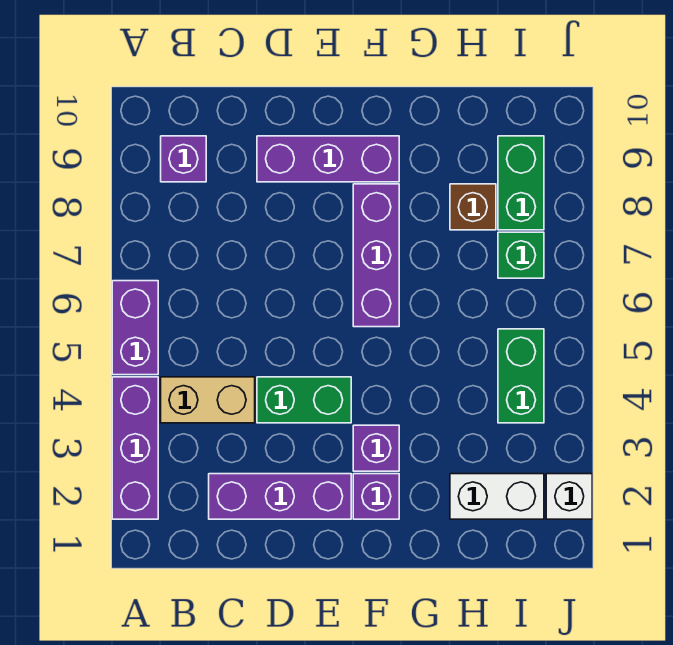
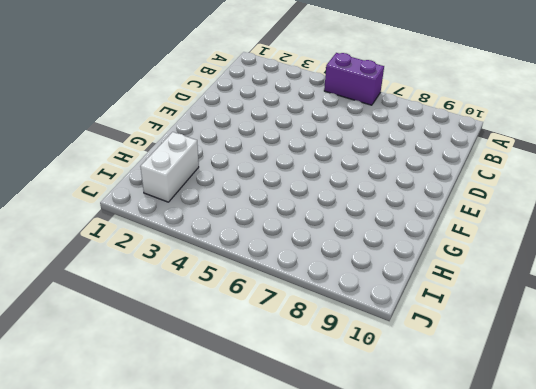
none -> purple 1x3 brick [112,377,158,519]
none -> tan 1x2 brick [161,377,255,423]
none -> purple 1x1 brick [161,136,206,182]

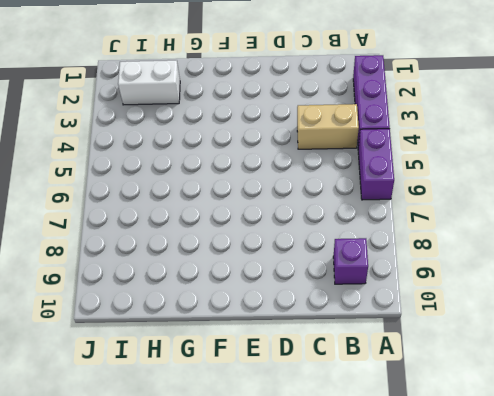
none -> purple 1x3 brick [209,474,351,519]
none -> green 1x2 brick [257,377,351,423]
none -> purple 1x3 brick [257,136,399,182]

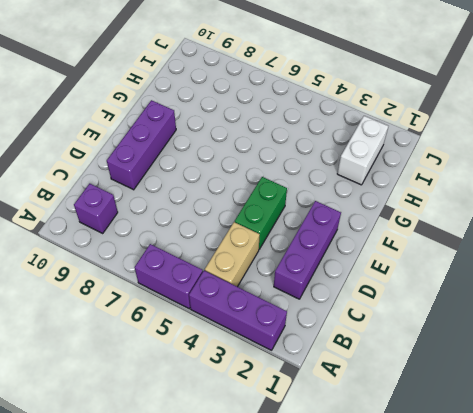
none -> purple 1x1 brick [353,474,399,519]
none -> purple 1x1 brick [353,425,399,471]
none -> purple 1x3 brick [353,184,399,327]

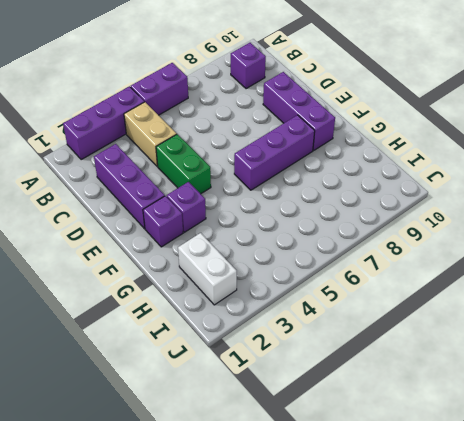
none -> brown 1x1 brick [450,184,496,230]
none -> green 1x2 brick [498,329,544,423]
none -> green 1x1 brick [498,232,544,278]

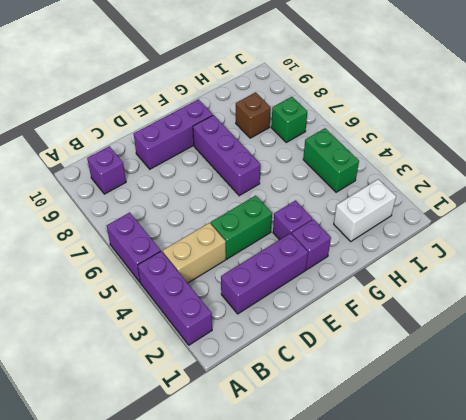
none -> green 1x2 brick [498,136,544,230]
none -> white 1x1 brick [546,474,592,519]

